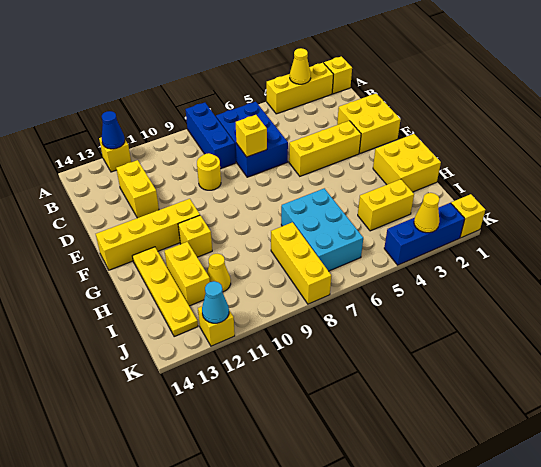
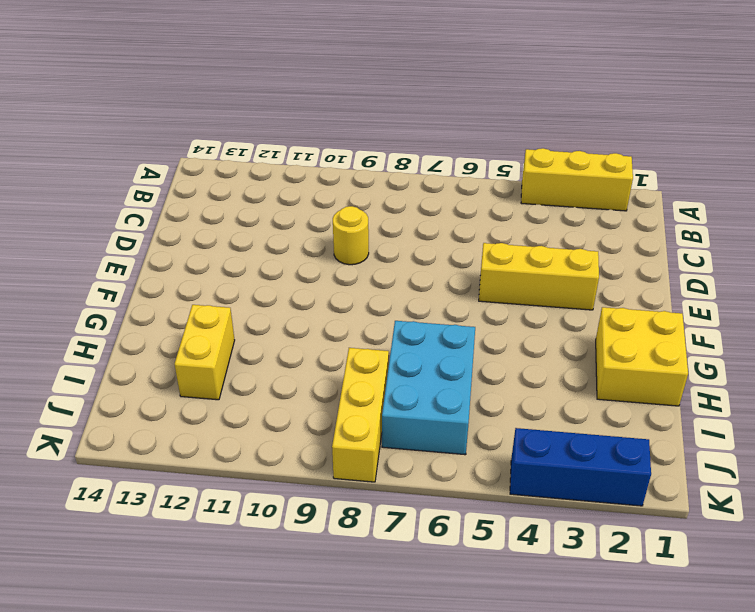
none -> yellow 1x1 brick [324,56,352,94]
none -> blue 1x3 brick [186,103,236,169]
none -> yellow 1x1 brick [99,137,131,172]

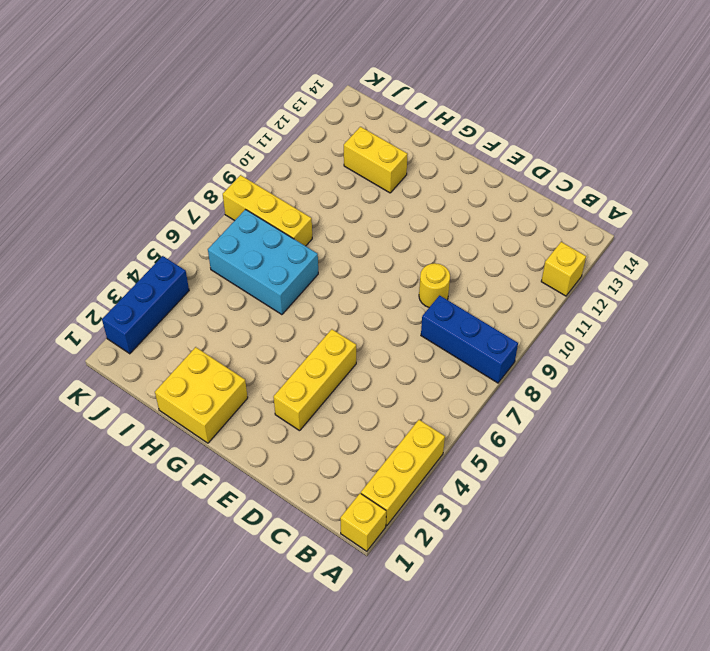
none -> blue 2x3 brick [216,102,288,177]
none -> yellow 1x2 brick [116,160,159,218]
none -> yellow 2x2 brick [337,93,401,153]

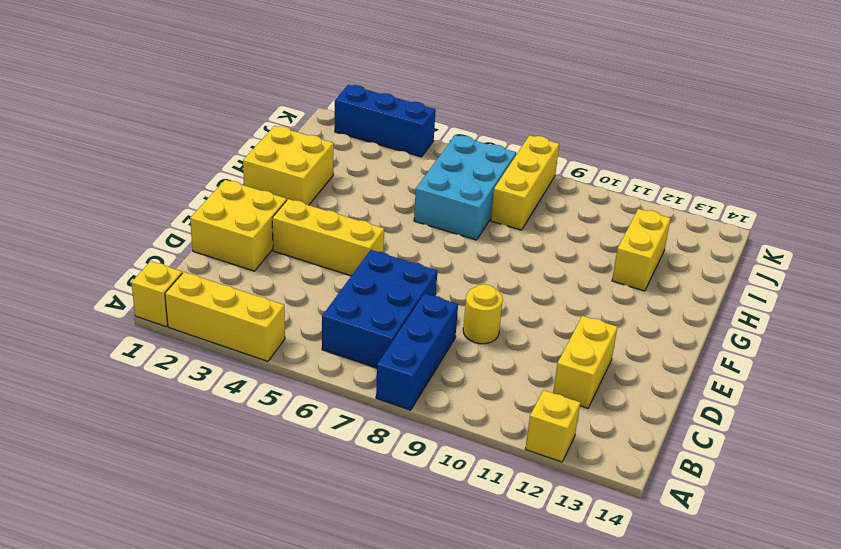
none -> yellow 1x4 brick [96,199,200,270]
none -> yellow 1x1 brick [178,215,212,257]
none -> yellow 1x4 plate [132,247,198,337]

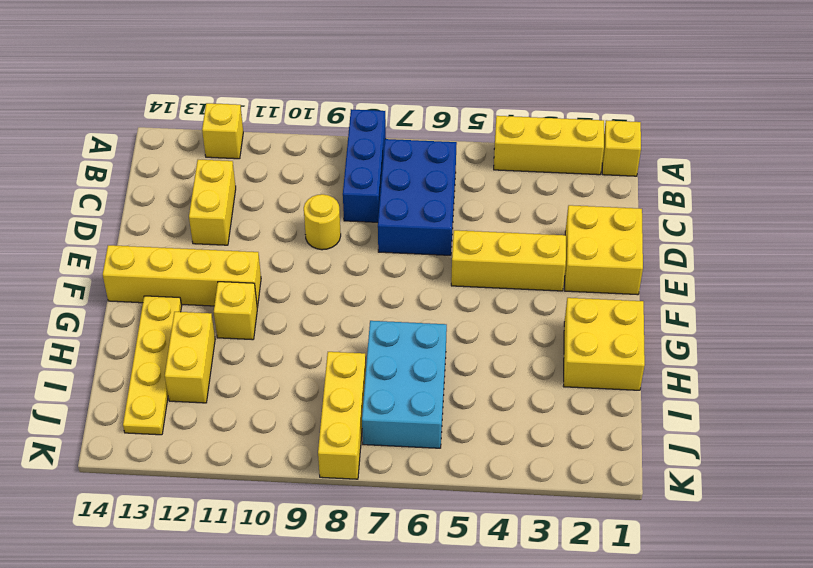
none -> yellow 1x2 brick [358,179,414,231]
none -> yellow 1x1 cone [207,254,231,292]
none -> yellow 1x1 brick [451,194,485,238]

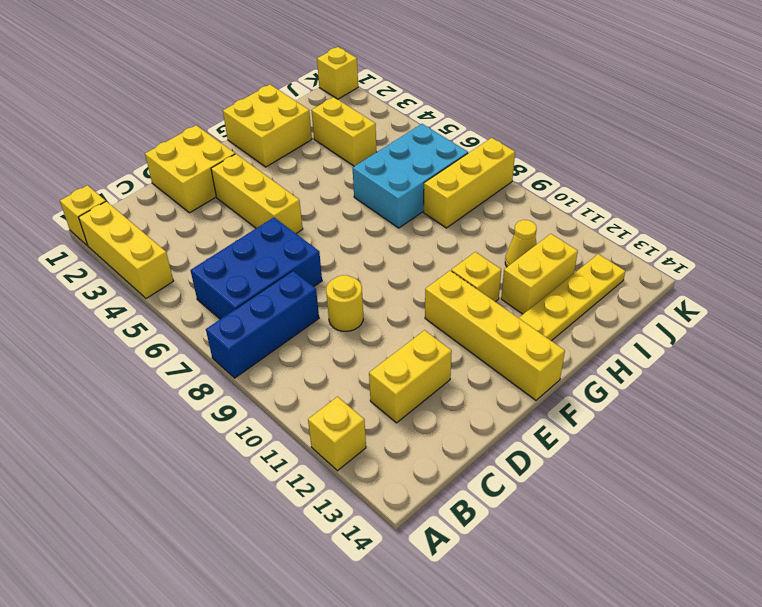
none -> blue 1x3 brick [384,203,465,265]
none -> yellow 1x1 brick [198,306,235,346]
none -> yellow 1x1 cone [290,48,311,84]

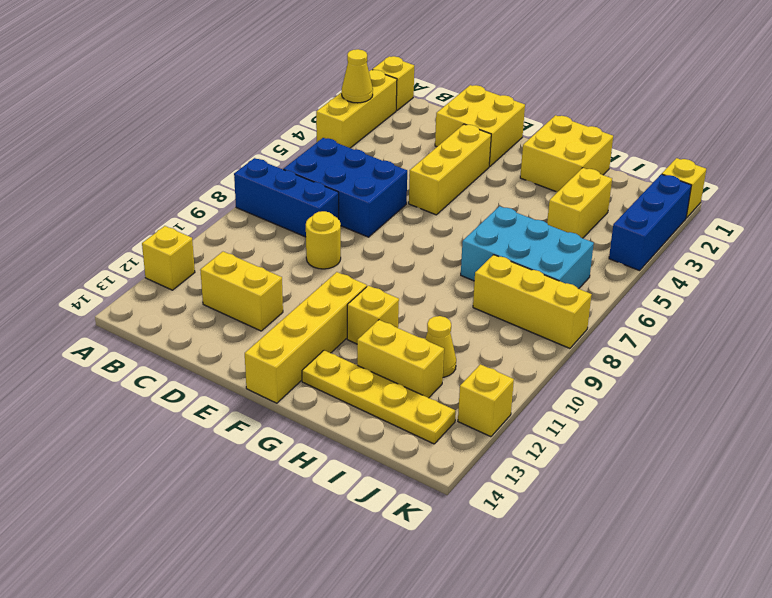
none -> blue 1x1 cone [102,111,125,149]
none -> yellow 1x1 brick [236,115,267,157]
none -> yellow 1x1 cone [414,193,439,233]

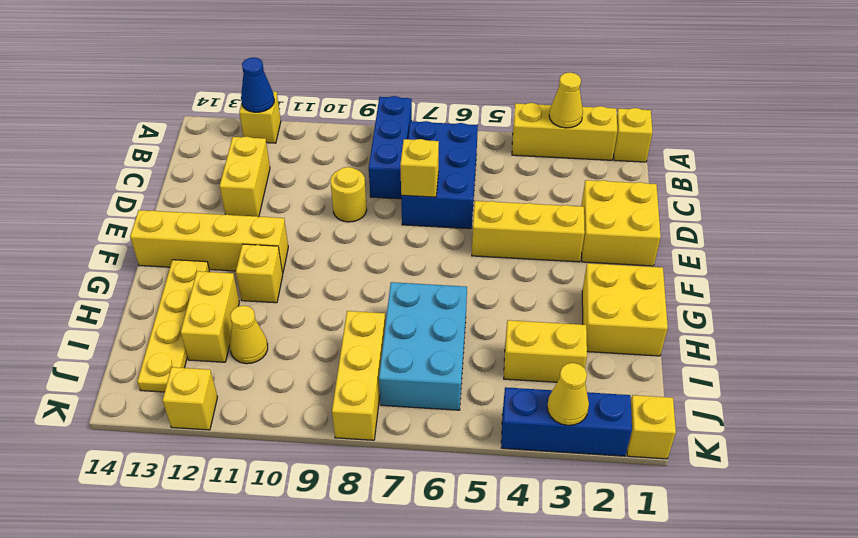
none -> cyan 1x1 cone [202,281,229,323]

